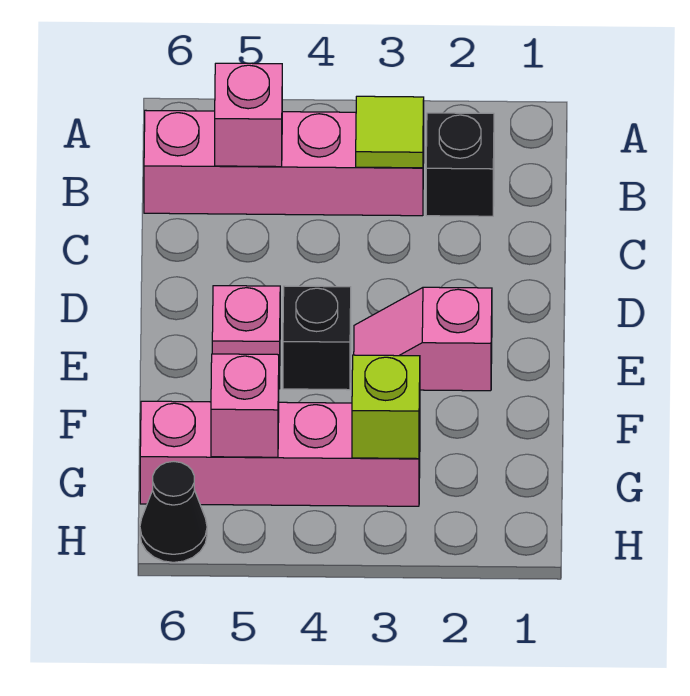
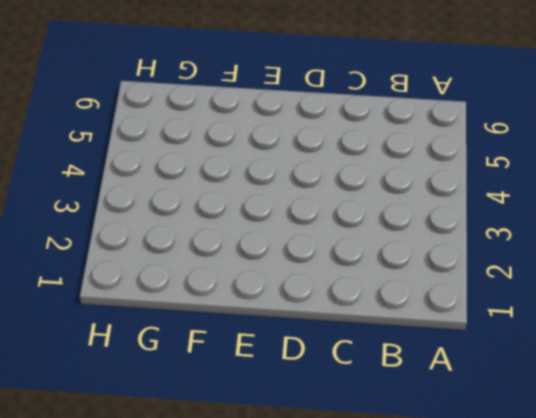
none -> black 1x1 brick [426,113,494,216]
none -> pink 1x4 brick [144,110,424,216]

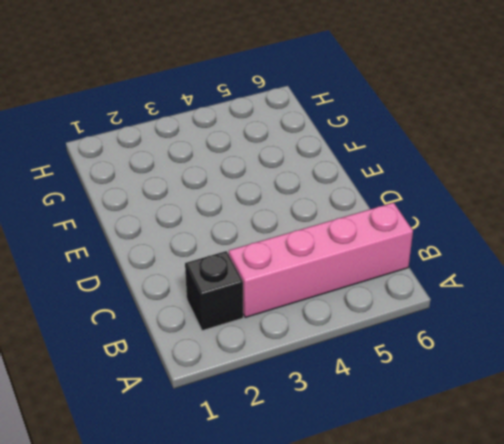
none -> pink 1x2 slope [354,287,492,391]
none -> black 1x1 brick [283,286,351,390]

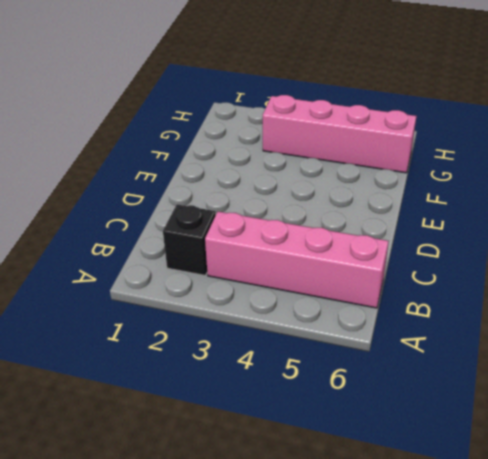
none -> pink 1x2 slope [354,287,492,391]
none -> black 1x1 brick [283,286,351,390]

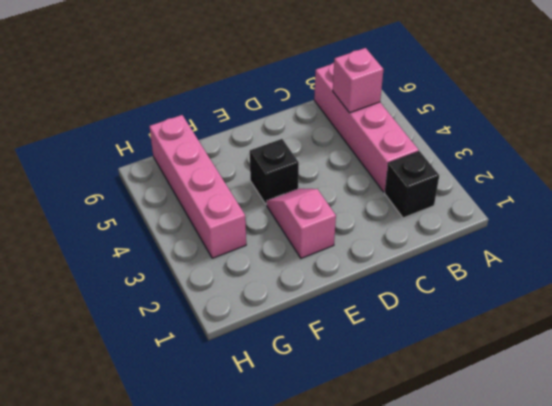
none -> pink 1x1 brick [212,286,280,389]
none -> black 1x1 cone [140,461,207,562]

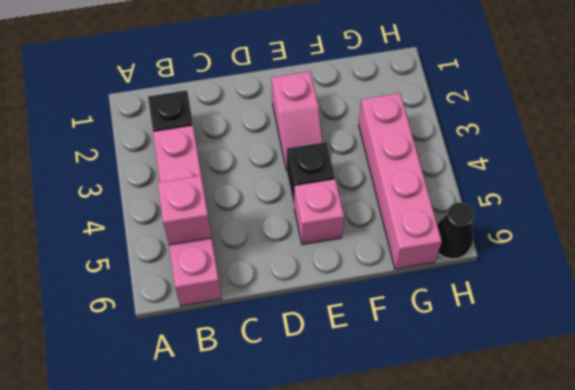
none -> lime 1x1 tile [356,96,424,168]
none -> lime 1x1 brick [352,355,420,459]

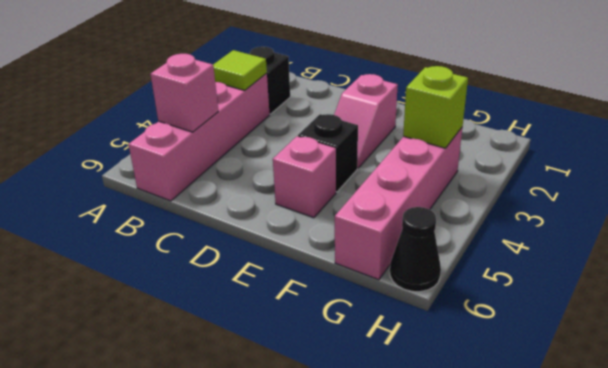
none -> pink 1x1 brick [211,354,279,457]

